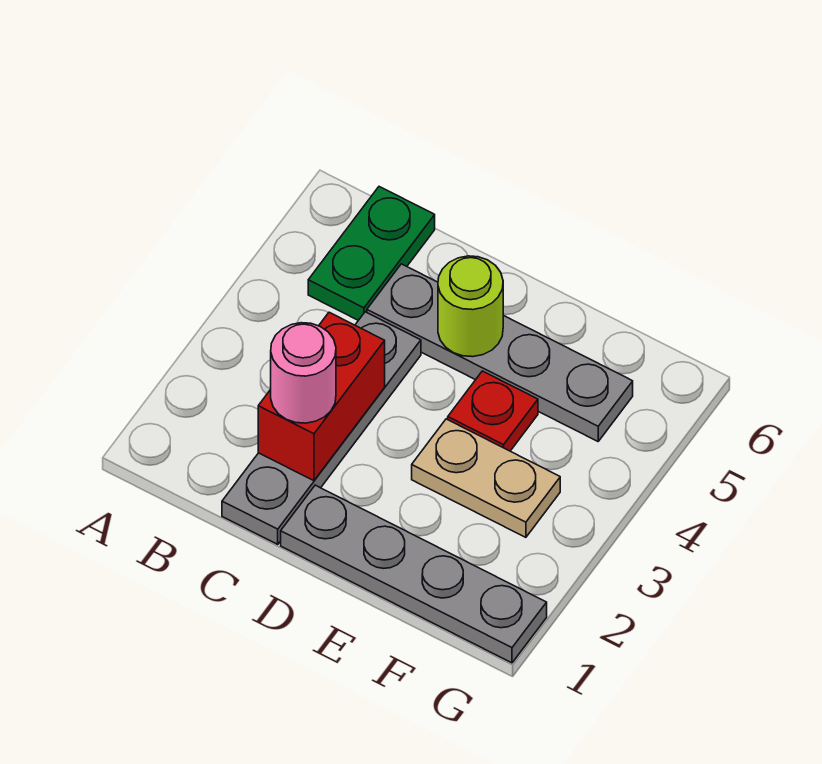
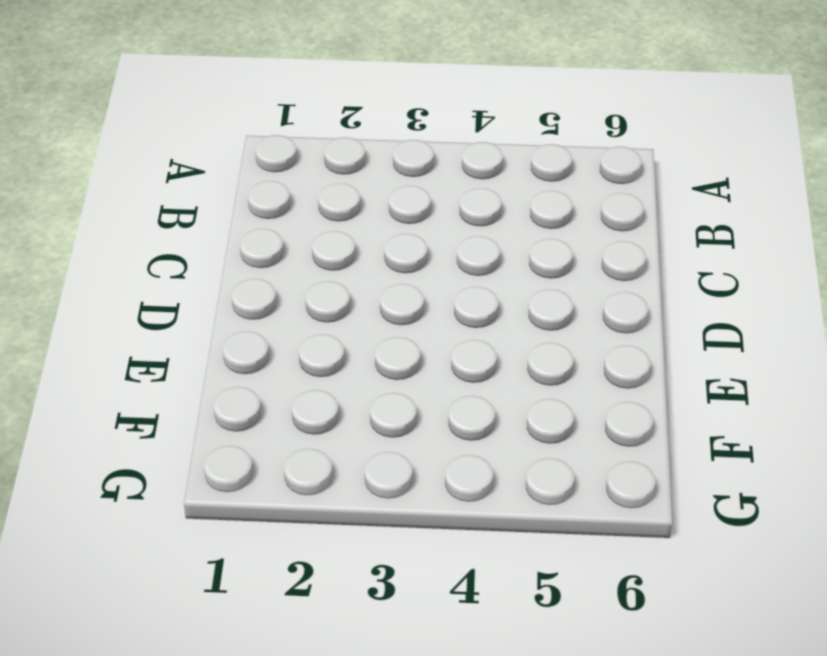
none -> green 1x2 plate [308,187,435,320]
none -> grey 1x4 plate [222,312,421,544]

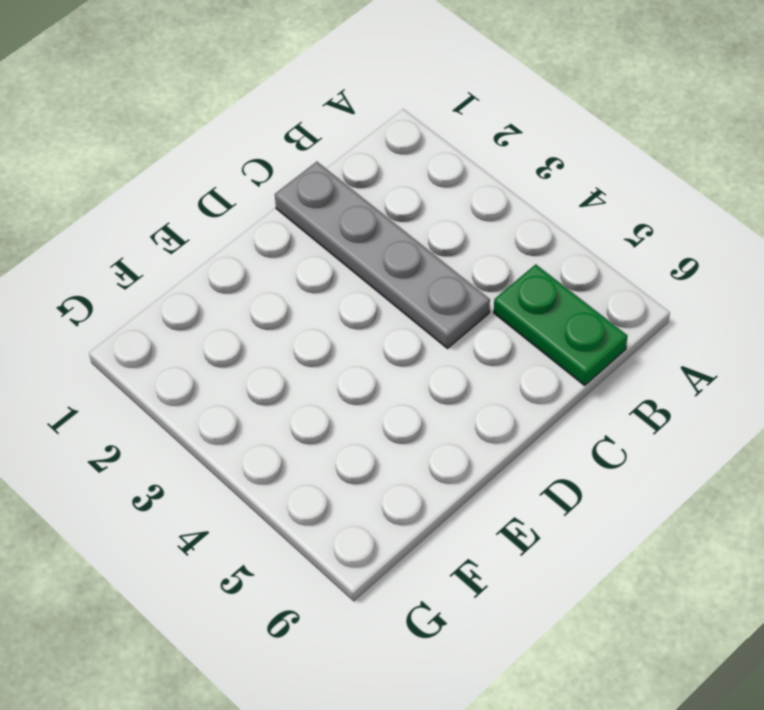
none -> grey 1x4 plate [367,264,633,441]
none -> grey 1x4 plate [281,485,547,663]

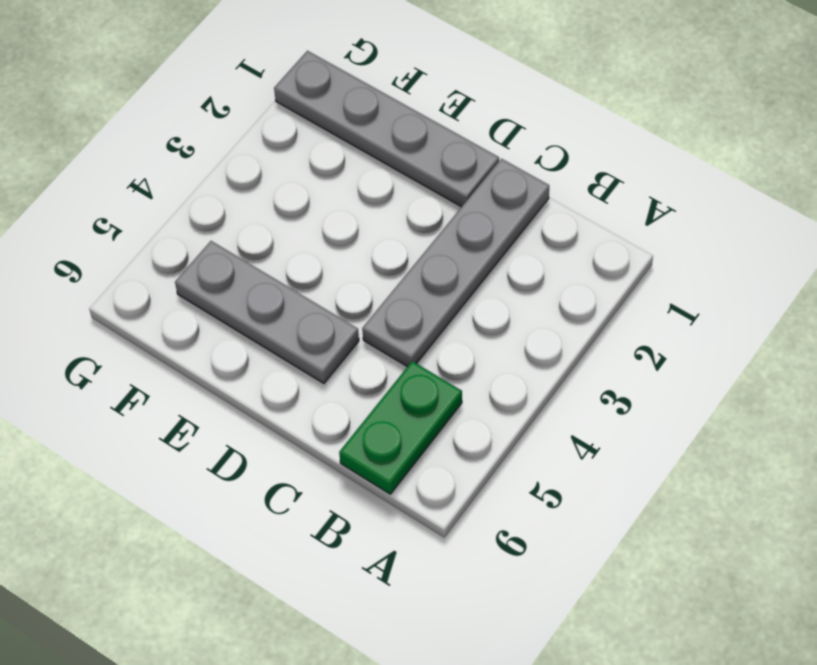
grey 1x3 plate [175,241,359,383] -> grey 1x4 plate [367,264,633,441]
none -> tan 1x2 plate [412,419,560,537]
none -> red 1x1 plate [448,371,538,451]

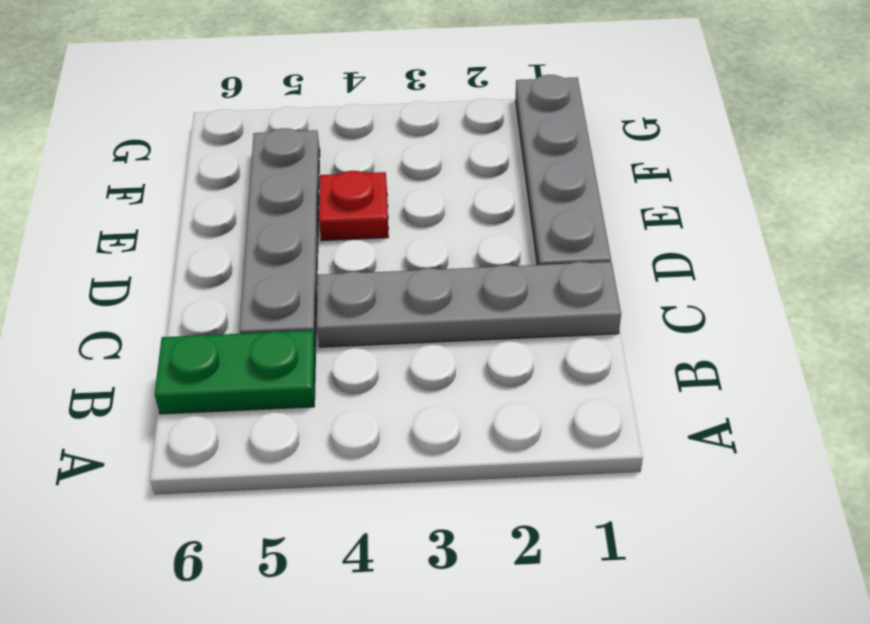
none -> tan 1x2 plate [412,419,560,537]
none -> red 1x2 brick [258,312,385,481]

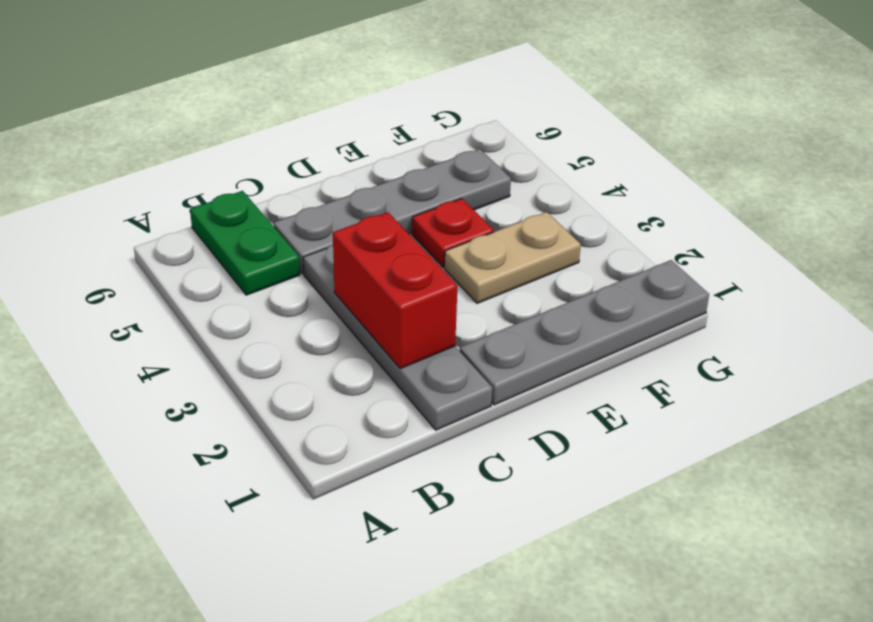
none -> lime 1x1 round brick [438,256,503,357]
none -> pink 1x1 round brick [271,323,336,423]

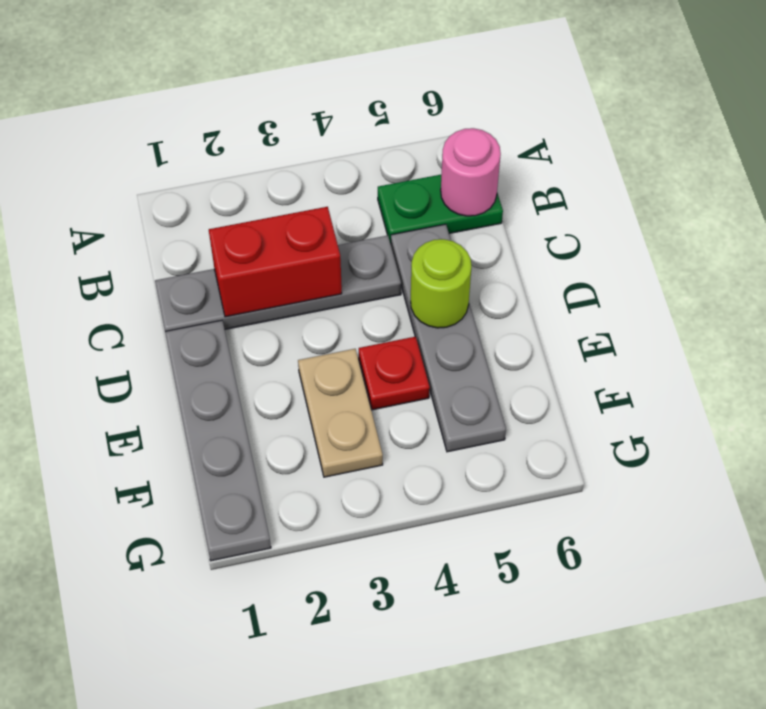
pink 1x1 round brick [441,128,501,216] -> pink 1x1 round brick moved to [271,323,336,423]

